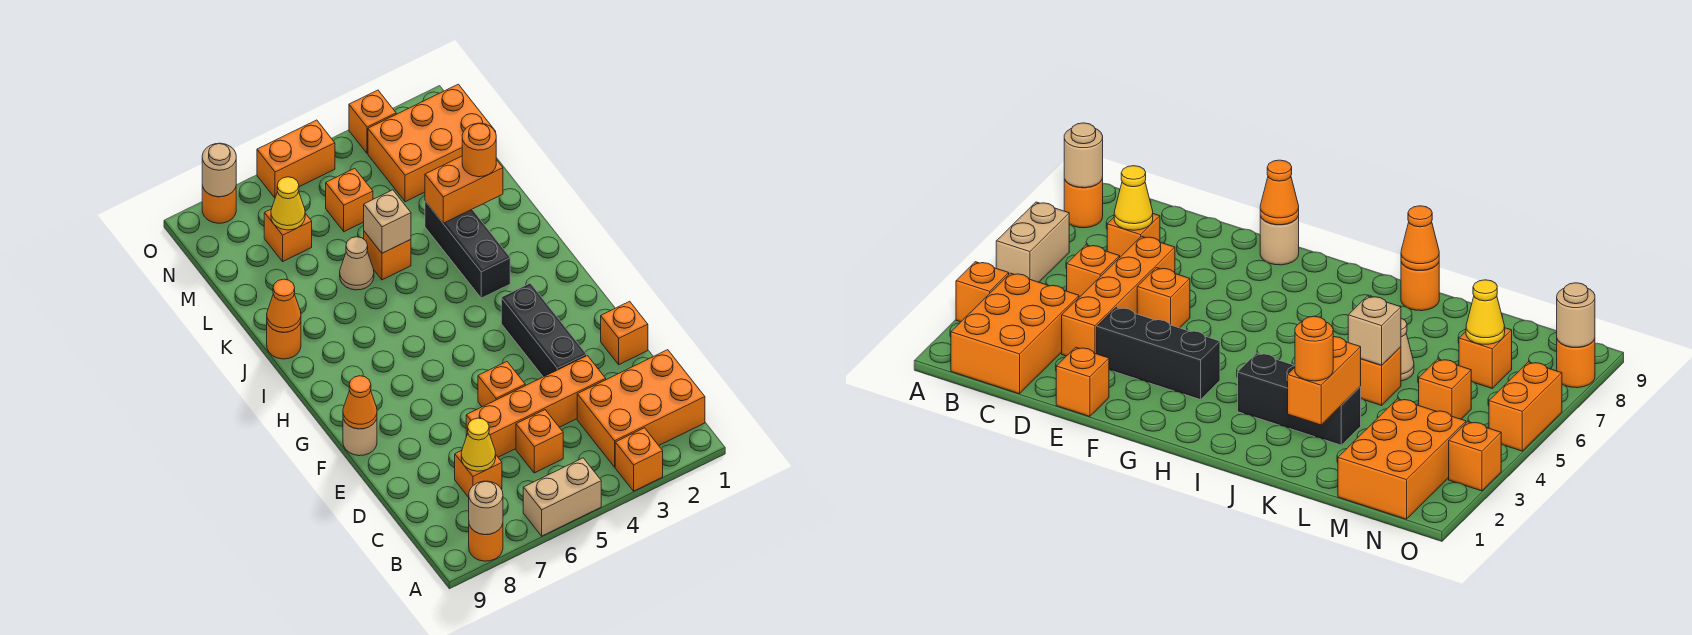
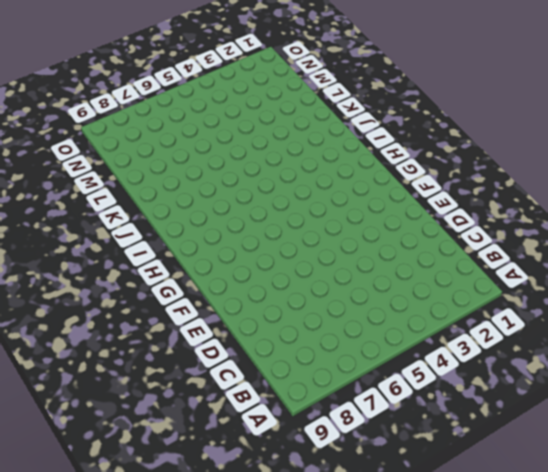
none -> orange 1x1 brick [615,428,663,491]
none -> tan 1x2 brick [523,458,601,536]
none -> orange 1x1 round brick [469,524,503,561]
none -> orange 2x3 brick [577,350,705,467]

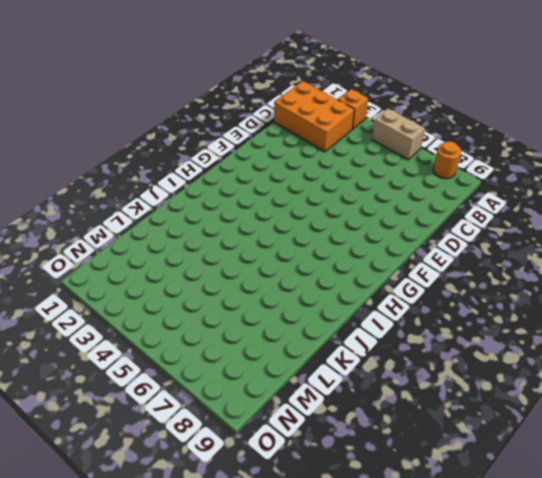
none -> orange 1x1 brick [516,410,563,473]
none -> orange 1x1 brick [455,450,502,497]
none -> orange 1x4 brick [466,356,606,457]
none -> orange 1x1 brick [601,301,648,365]

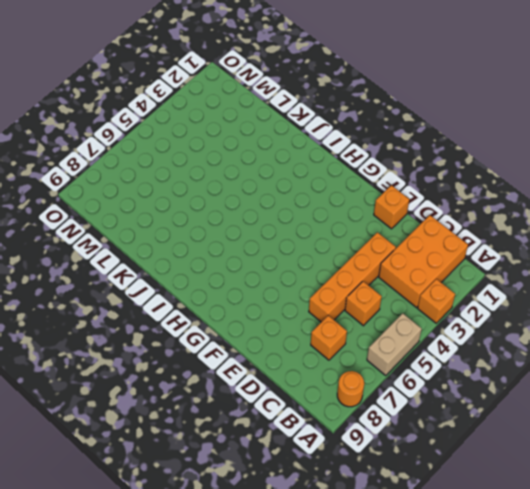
none -> black 1x3 brick [501,283,587,377]
none -> orange 1x1 brick [478,362,525,407]
none -> tan 1x1 round brick [343,419,377,456]
none -> black 1x3 brick [425,201,510,298]

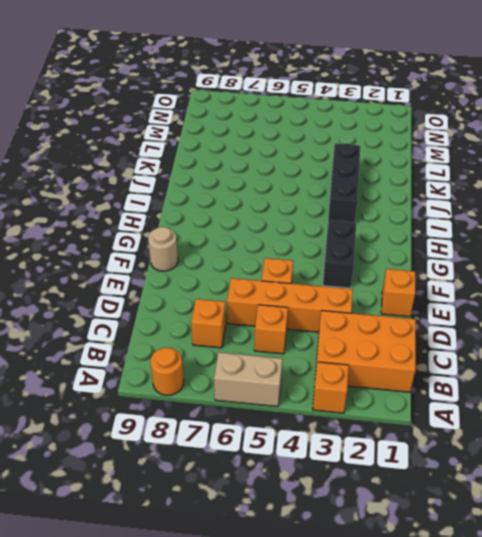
black 1x2 brick [323,220,356,288] -> black 1x3 brick [501,283,587,377]
none -> orange 1x1 round brick [267,322,301,359]
none -> orange 1x1 brick [364,231,411,280]
none -> tan 1x1 cone [340,237,374,290]
none -> orange 2x3 brick [368,84,496,202]

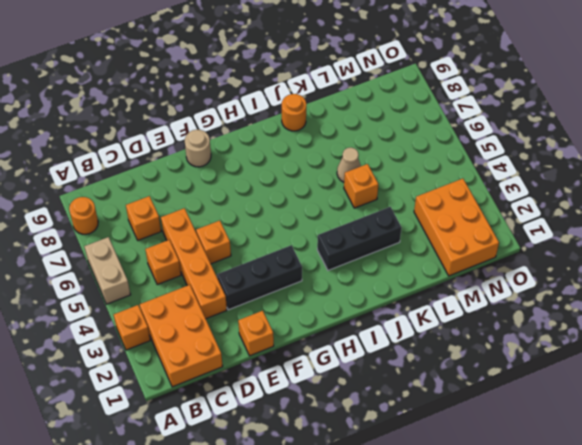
none -> orange 1x1 brick [326,168,373,232]
none -> orange 1x1 brick [264,209,312,261]
none -> orange 1x1 brick [349,90,396,153]
none -> orange 1x2 brick [257,120,335,198]

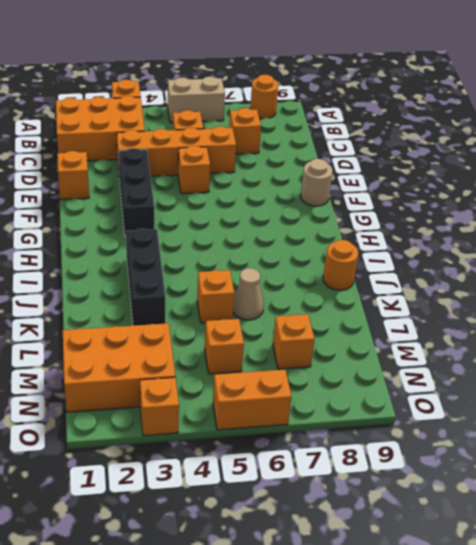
none -> orange 1x1 round brick [202,185,236,223]
none -> tan 1x1 round brick [469,481,503,535]
none -> yellow 1x1 cone [461,418,496,471]
none -> orange 1x1 cone [343,376,377,429]

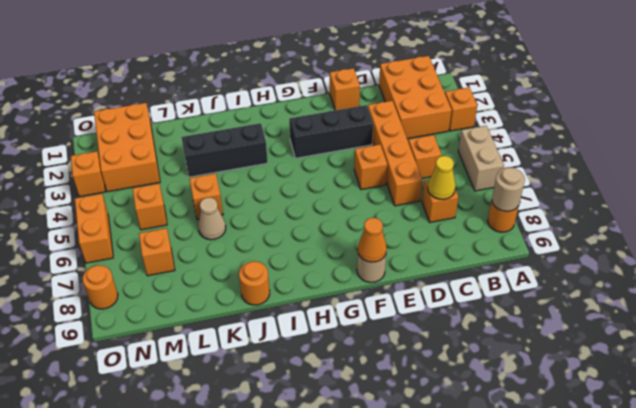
none -> orange 1x1 cone [267,279,301,332]
none -> orange 1x2 brick [425,156,503,223]
none -> tan 1x1 brick [364,190,411,253]
none -> yellow 1x1 cone [271,177,305,230]

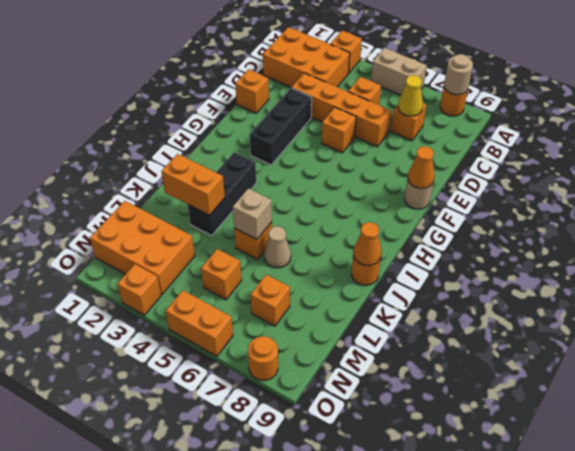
none -> yellow 1x1 cone [271,177,305,230]
none -> tan 1x1 round brick [202,143,236,197]
none -> orange 1x1 round brick [462,123,496,177]

